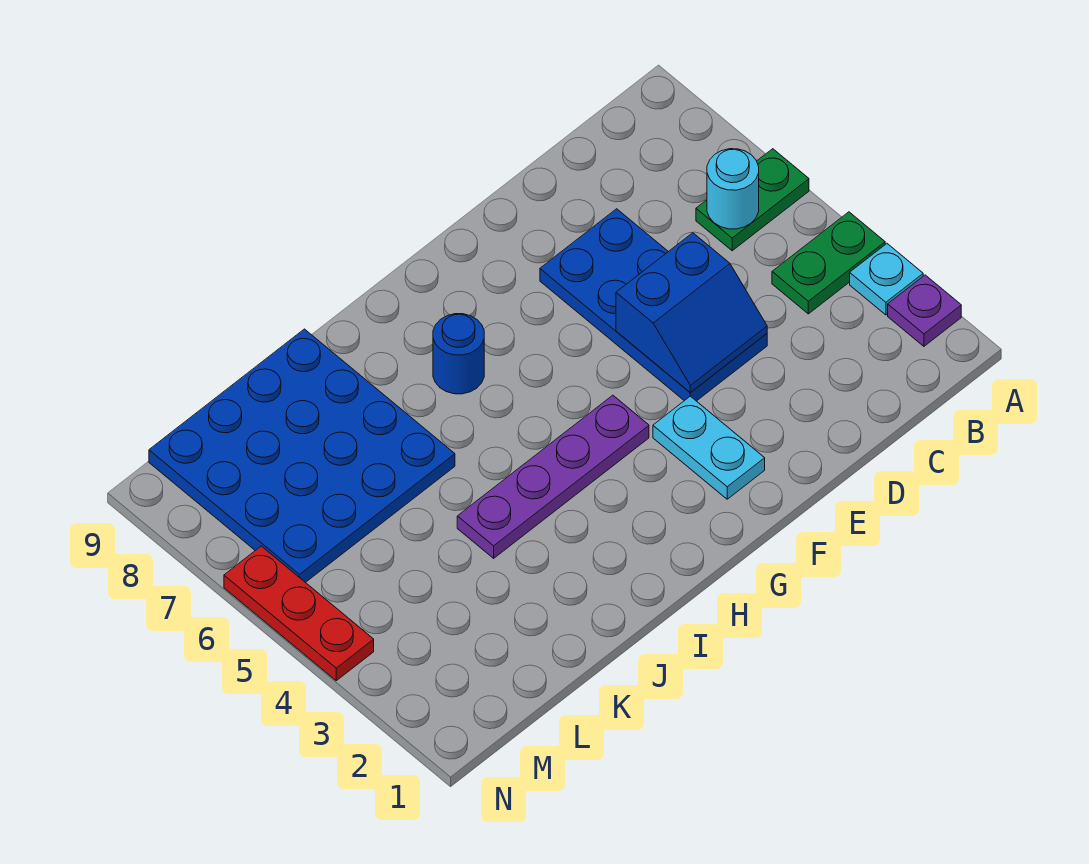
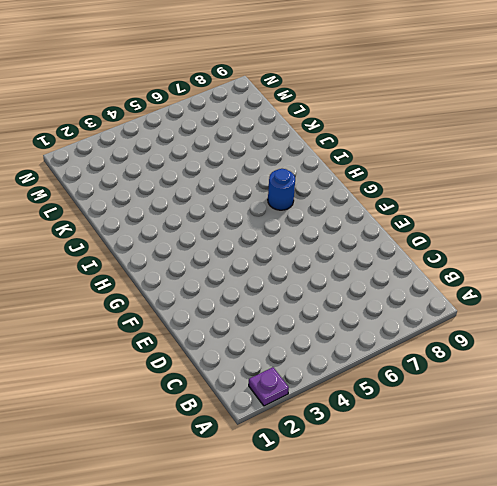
none -> cyan 1x1 plate [850,244,923,315]
none -> green 1x2 plate [772,212,885,314]
none -> green 1x2 plate [696,149,809,251]

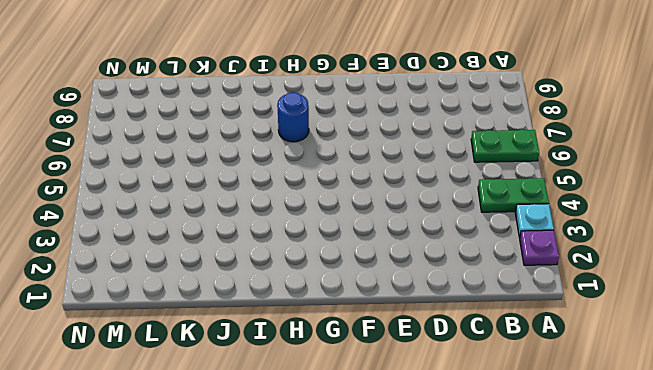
none -> blue 2x4 plate [540,209,767,401]
none -> cyan 1x2 plate [653,396,765,499]
none -> purple 1x4 plate [457,395,649,558]

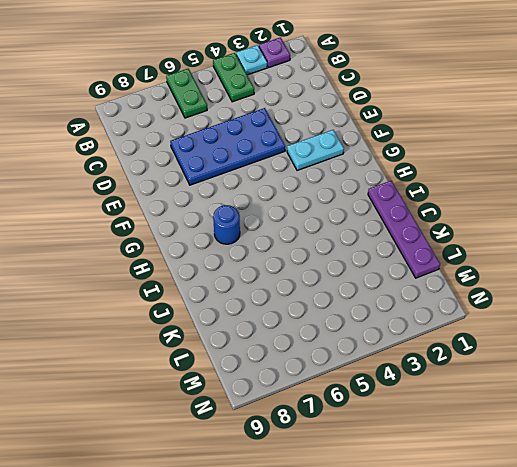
purple 1x4 plate [368,181,440,278] -> purple 1x4 plate moved to [457,395,649,558]
none -> blue 4x4 plate [149,329,455,583]
none -> red 1x3 plate [224,546,374,681]
none -> cyan 1x1 round brick [707,149,759,229]

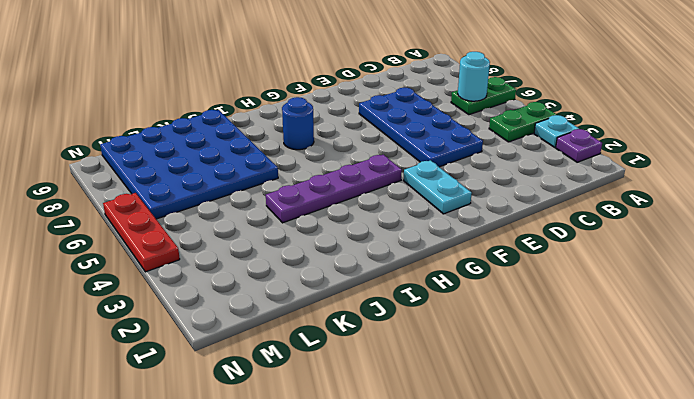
none -> blue 2x2 slope [616,233,767,393]

